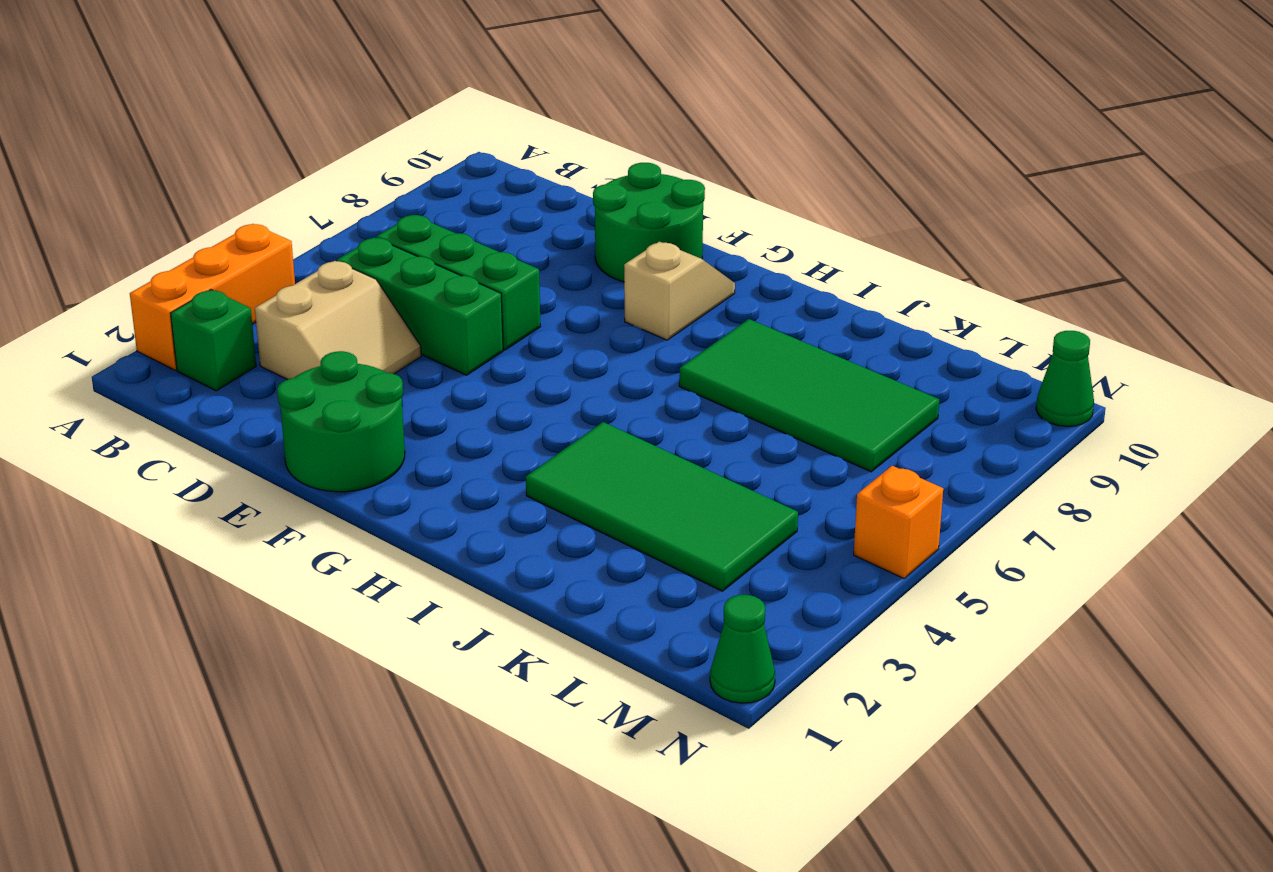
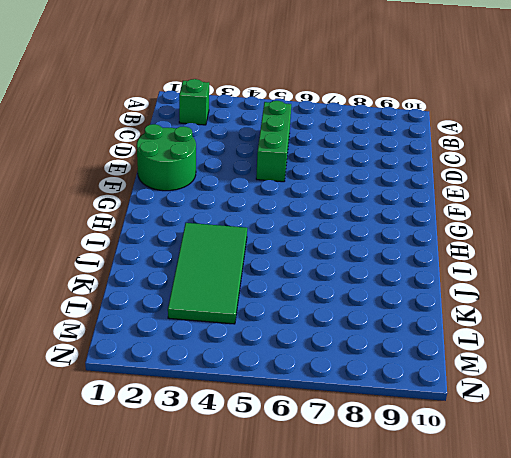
none -> orange 1x3 brick [130,224,295,370]
none -> tan 2x2 slope [255,261,421,380]
none -> green 1x3 brick [376,215,540,350]

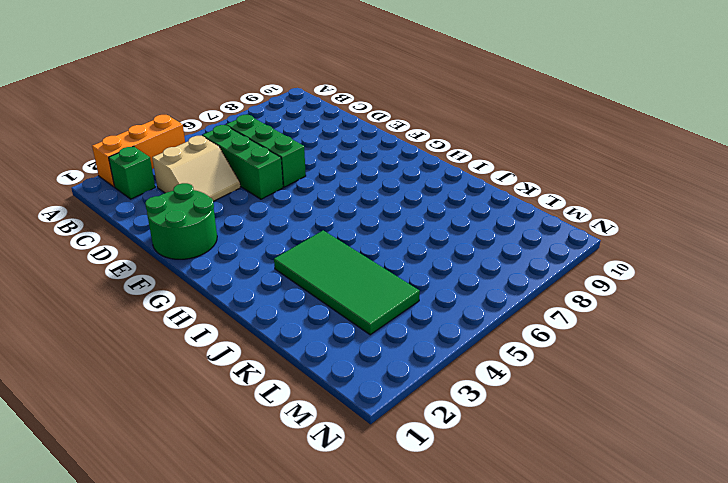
none -> green 2x2 round brick [593,163,705,282]
none -> tan 1x2 slope [624,241,735,340]
none -> green 2x4 tile [679,319,939,472]

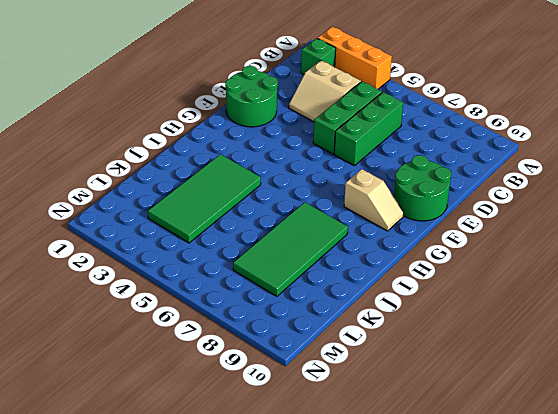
none -> green 1x1 cone [710,595,775,703]
none -> orange 1x1 brick [854,466,943,578]
none -> green 1x1 cone [1036,331,1094,426]

